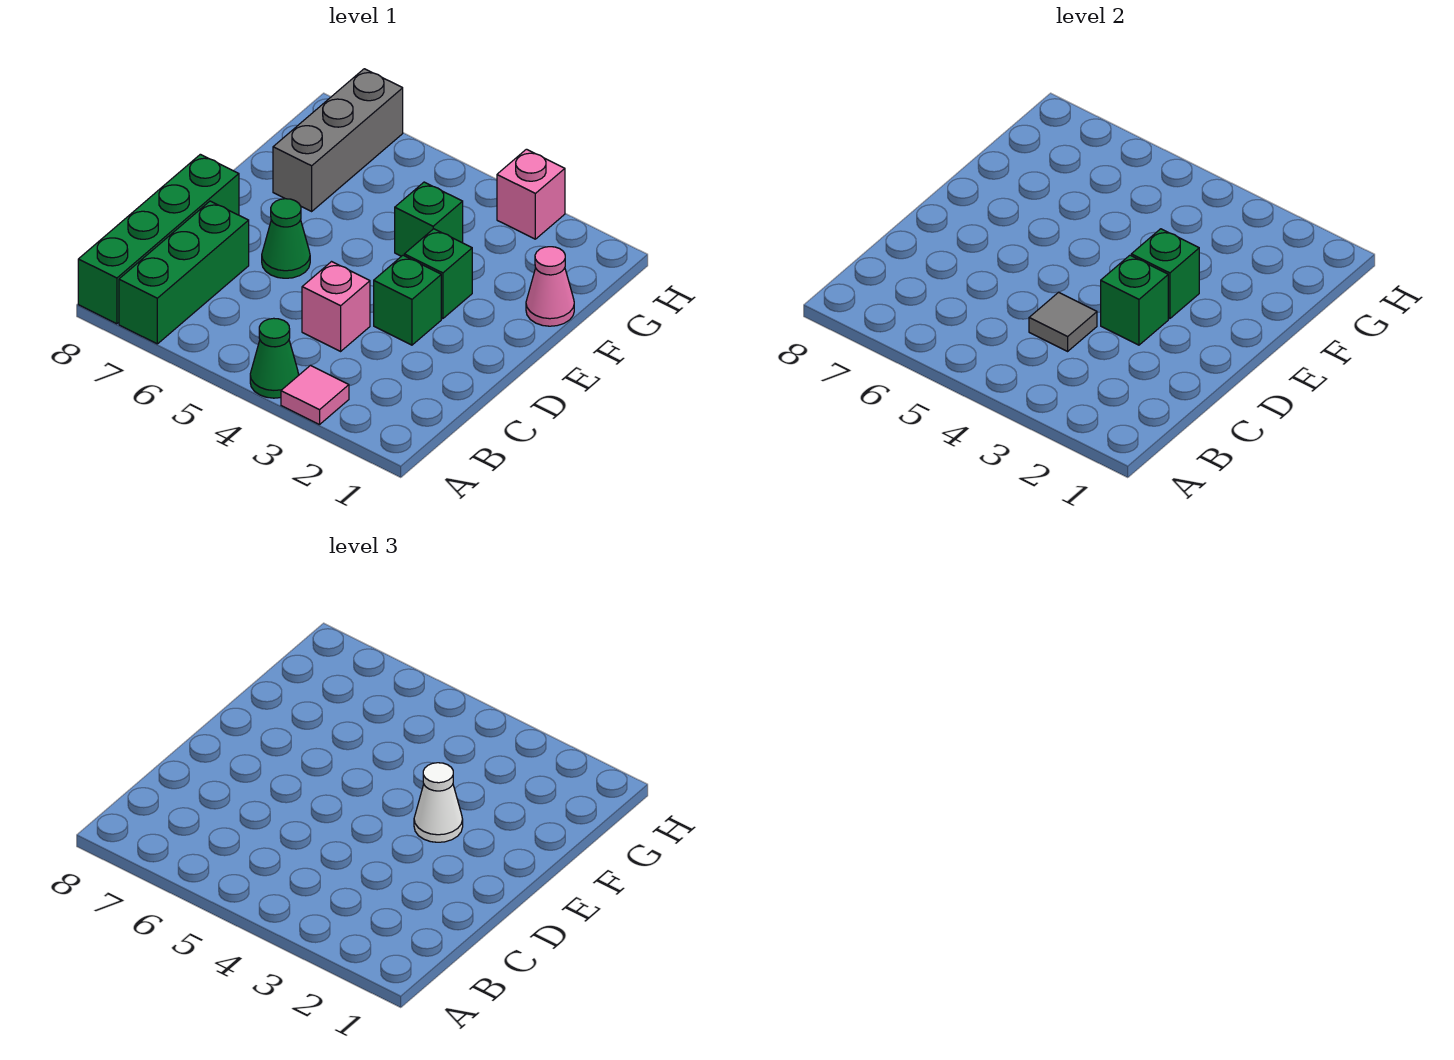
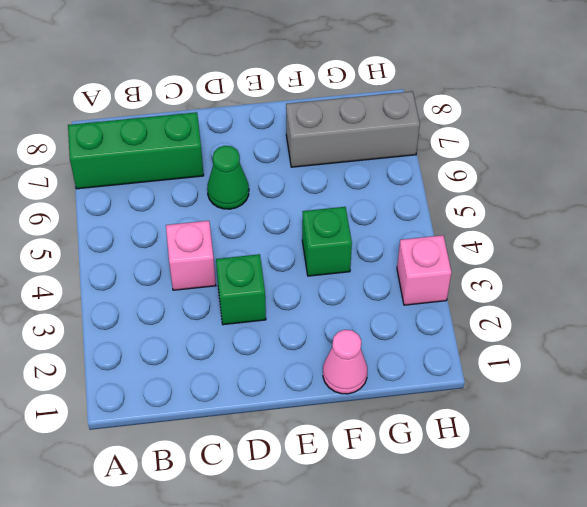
none -> pink 1x1 tile [281,365,349,425]
none -> green 1x1 cone [250,318,299,398]
none -> green 1x4 brick [78,154,239,324]

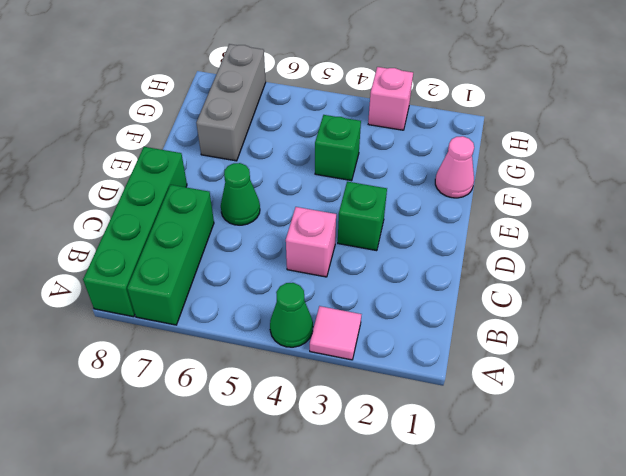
none -> green 1x1 brick [404,229,472,319]
none -> grey 1x1 tile [1029,292,1097,351]
none -> green 1x1 brick [1101,255,1168,345]

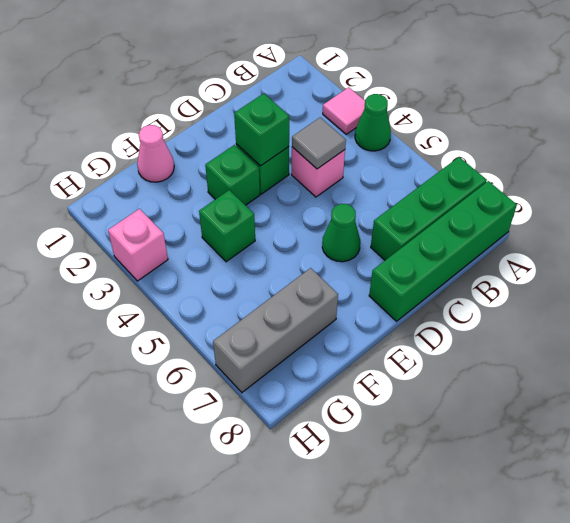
none -> green 1x1 brick [1131,229,1199,319]
none -> white 1x1 cone [414,763,463,842]

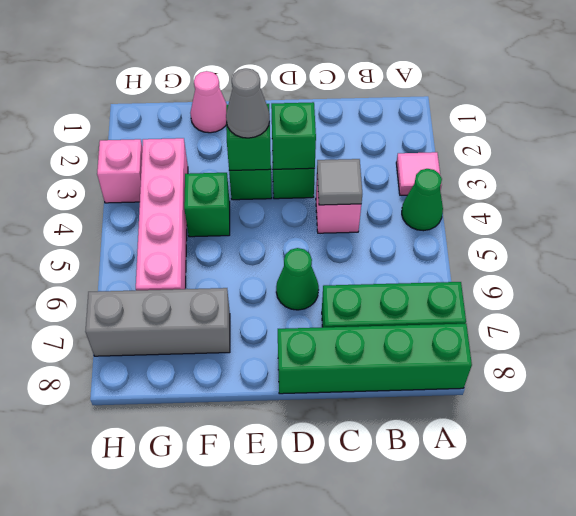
grey 1x1 cone [226,68,270,138] -> white 1x1 cone [414,763,463,842]
pink 1x4 brick [136,138,188,290] -> none

